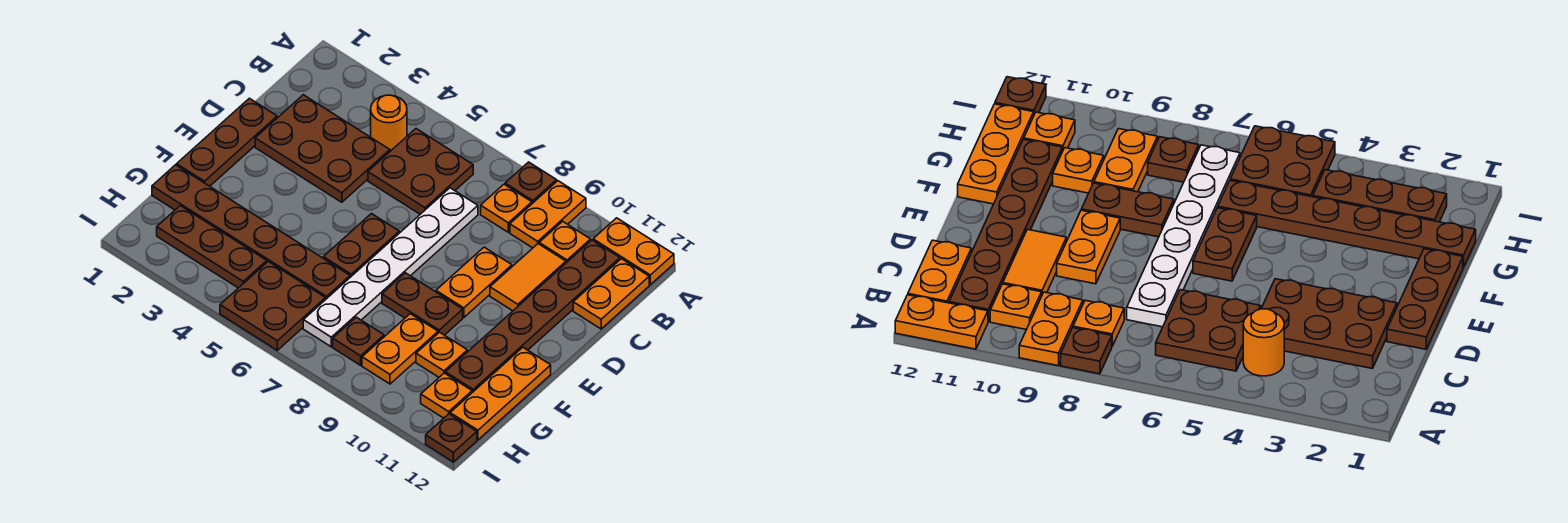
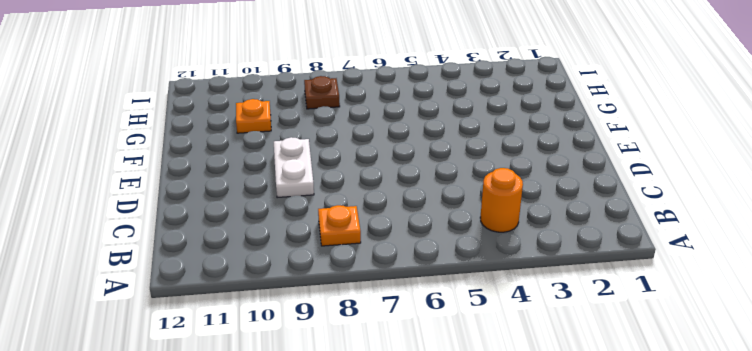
white 1x2 plate [274,137,314,198] -> orange 1x2 plate [436,247,512,317]
none -> brown 1x1 plate [505,162,557,203]
none -> orange 1x2 plate [510,181,586,248]
none -> orange 1x2 plate [593,218,674,285]

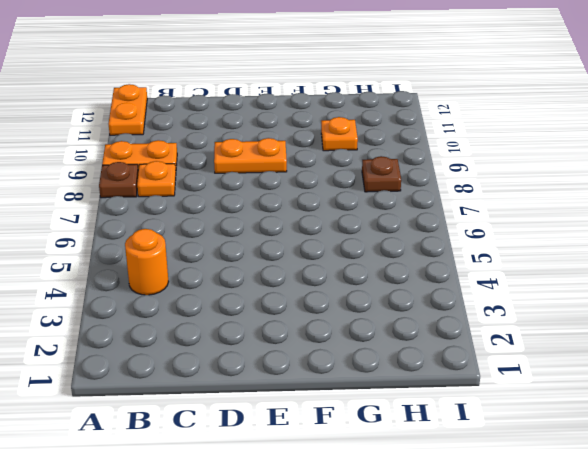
none -> brown 2x2 plate [368,129,473,214]
none -> orange 1x1 plate [539,221,591,263]
none -> brown 1x6 plate [445,240,620,392]

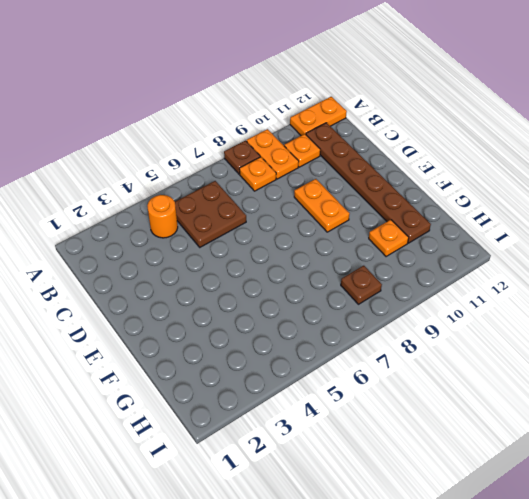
none -> orange 1x2 plate [573,259,649,329]
none -> brown 2x3 plate [255,95,390,202]
none -> white 1x6 plate [303,188,478,347]

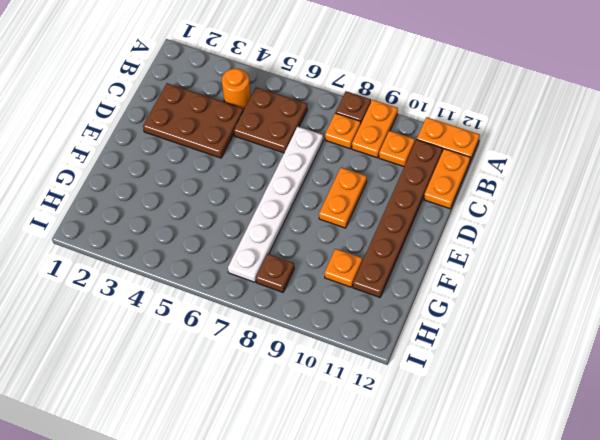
none -> orange 1x2 tile [490,244,566,311]
none -> brown 1x3 plate [177,98,277,186]
none -> brown 1x2 plate [323,214,399,277]

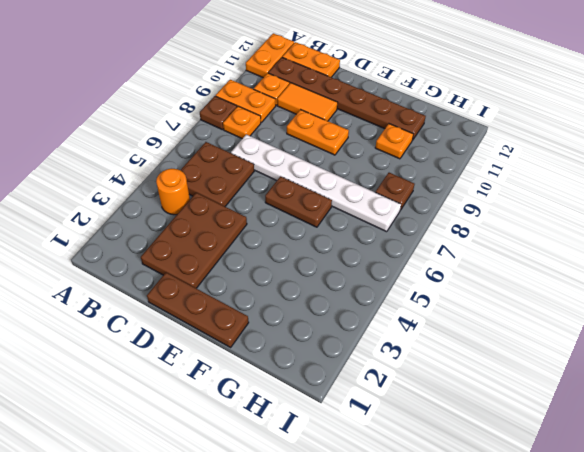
none -> brown 1x2 plate [382,273,463,335]
none -> orange 1x3 plate [450,348,551,440]
none -> brown 1x6 plate [152,165,350,300]

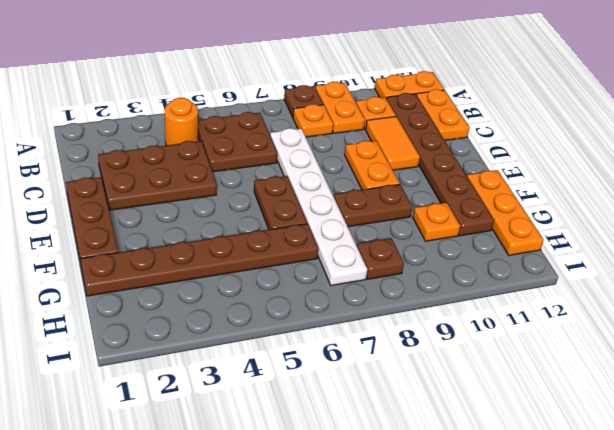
none -> orange 1x2 plate [362,314,438,384]
none -> brown 1x3 plate [157,206,267,288]
none -> brown 2x2 plate [220,261,325,350]

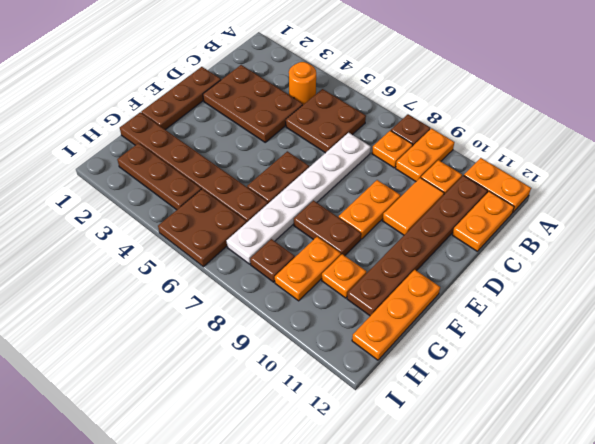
none -> orange 1x1 plate [421,373,472,418]
none -> brown 1x1 plate [426,414,477,462]

